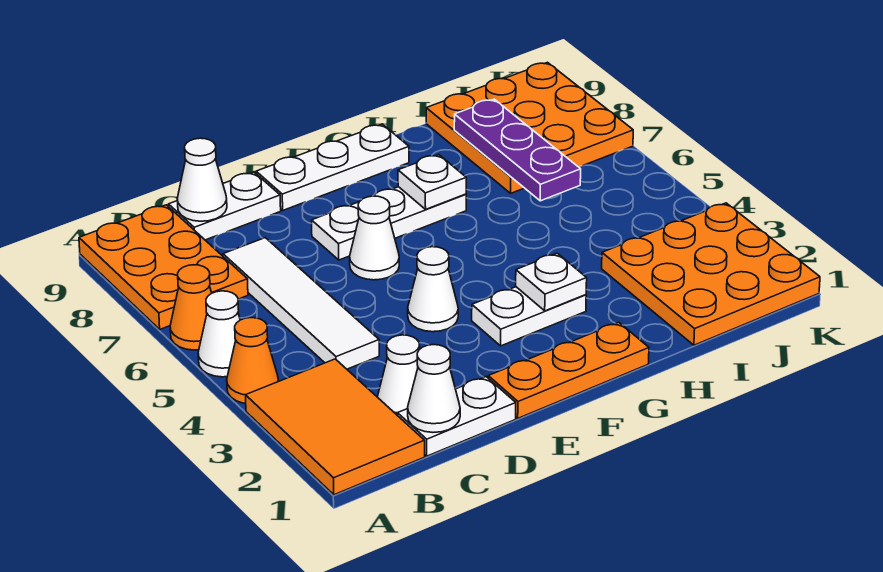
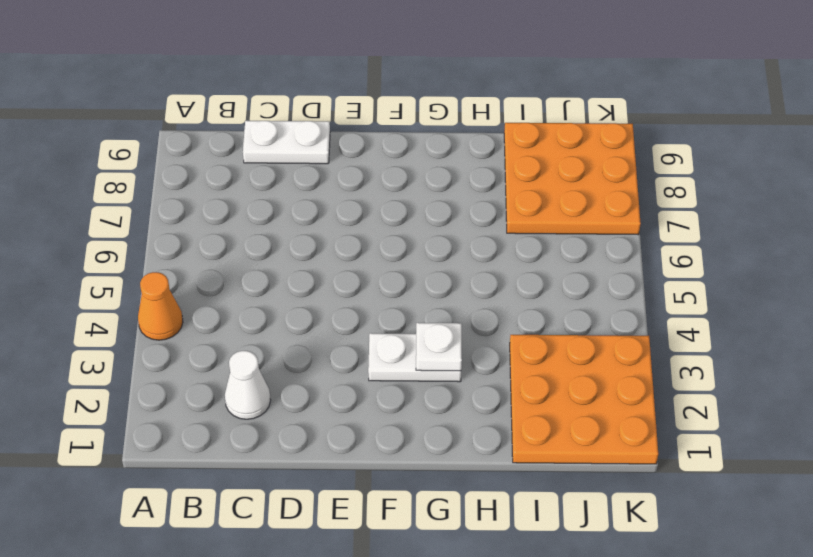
none -> orange 2x3 tile [246,359,425,495]
none -> white 1x1 cone [198,291,240,377]
none -> orange 1x1 cone [170,265,212,350]

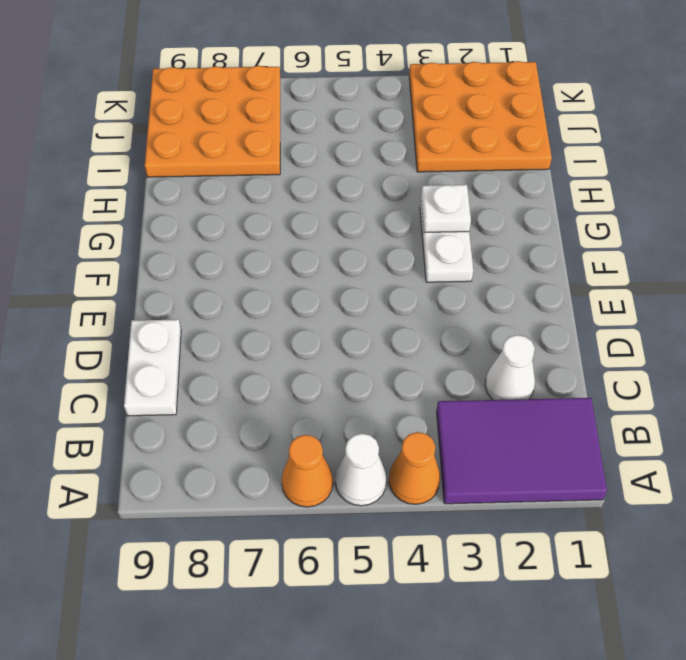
purple 2x3 tile [437,398,607,504] -> orange 2x3 tile [246,359,425,495]
none -> orange 2x3 plate [79,205,248,329]
none -> white 1x2 plate [398,377,516,456]
none -> white 1x4 tile [223,238,379,369]

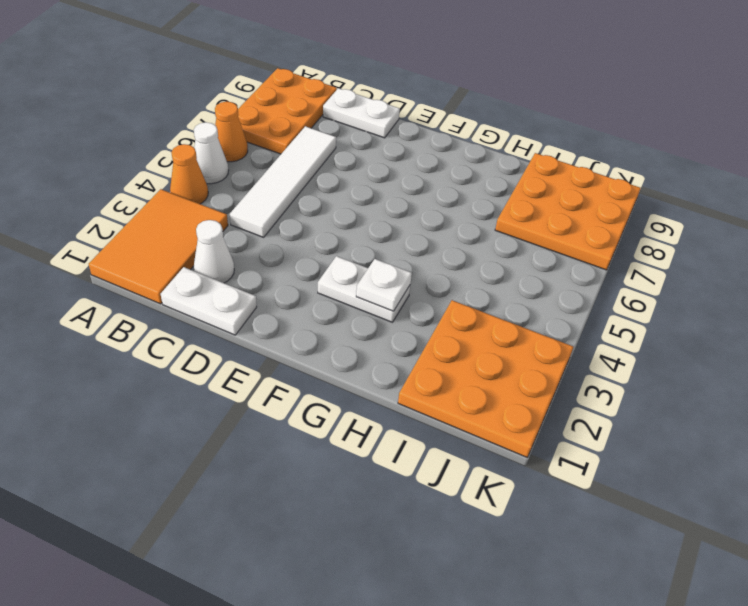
none -> orange 1x3 plate [488,322,649,418]
none -> white 1x1 cone [408,247,458,332]
none -> white 1x1 cone [350,196,399,280]

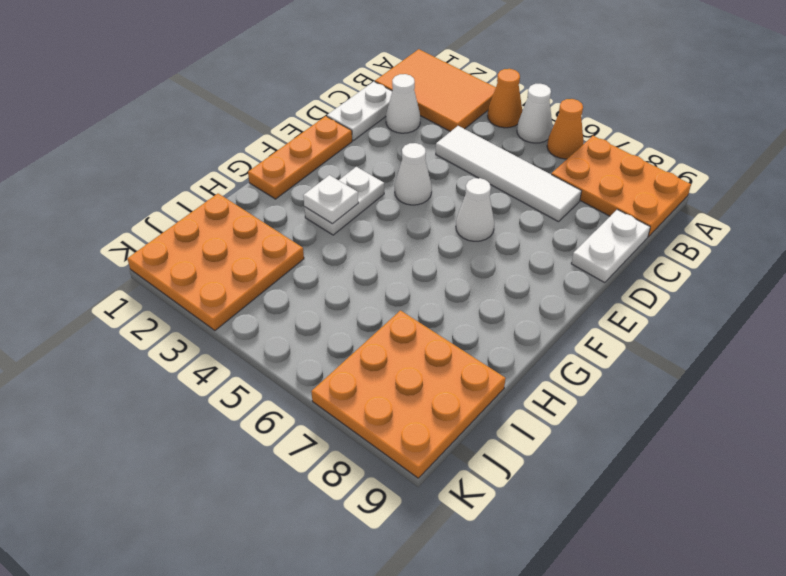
none -> white 1x3 plate [312,187,466,260]
none -> white 1x3 plate [256,124,409,210]
none -> white 1x1 cone [408,345,460,432]

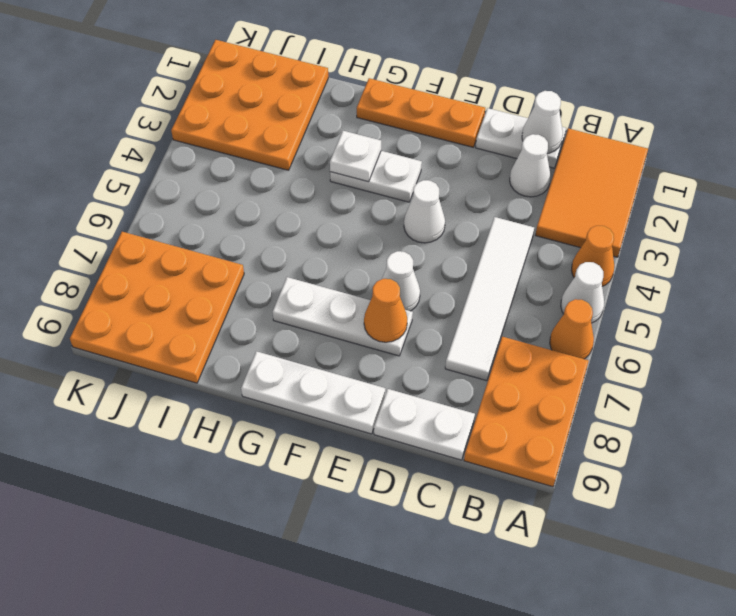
orange 1x1 cone [364,279,407,342] -> none
none -> white 1x1 cone [177,138,227,221]
none -> white 1x1 plate [398,155,466,209]
none -> purple 1x3 plate [454,99,581,201]

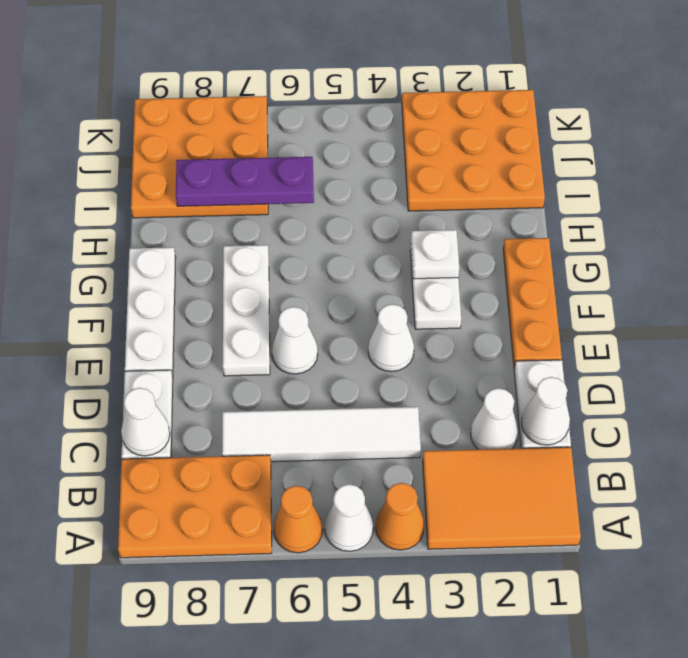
none -> white 1x1 plate [398,155,466,209]

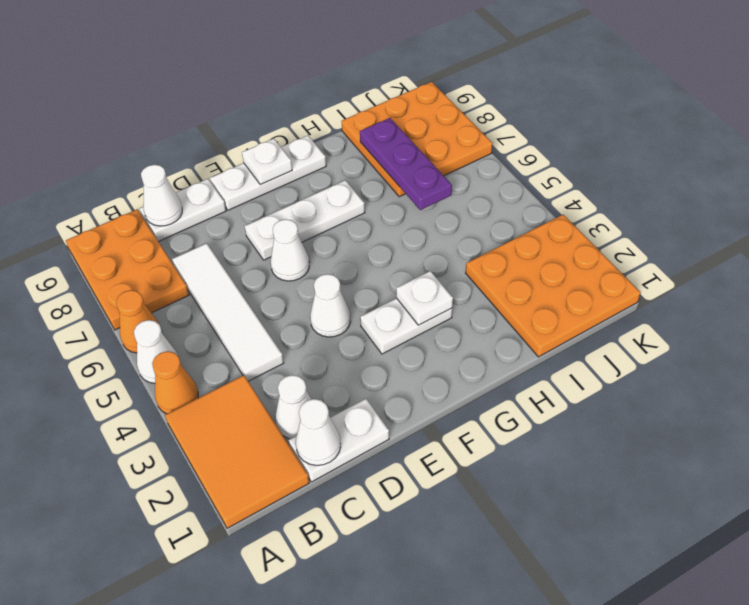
white 1x1 plate [242,139,292,185] -> white 1x1 plate moved to [398,155,466,209]
none -> orange 1x3 plate [488,322,649,418]

